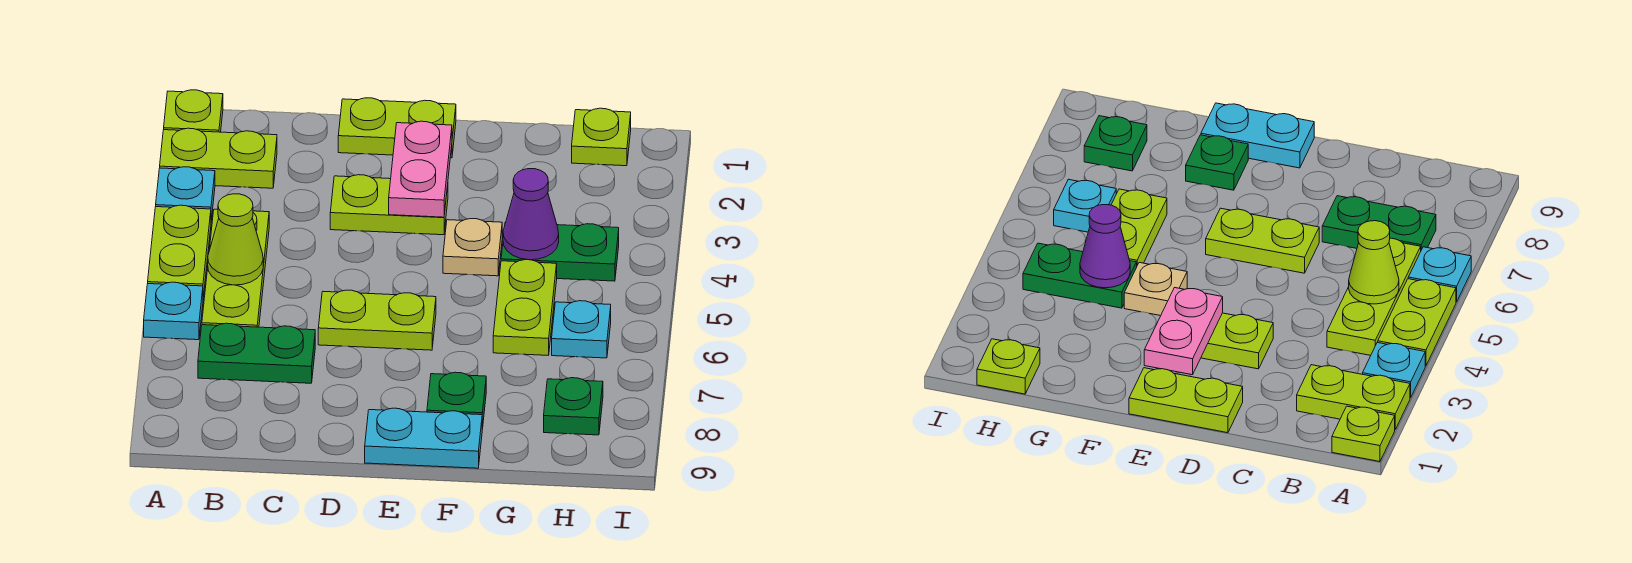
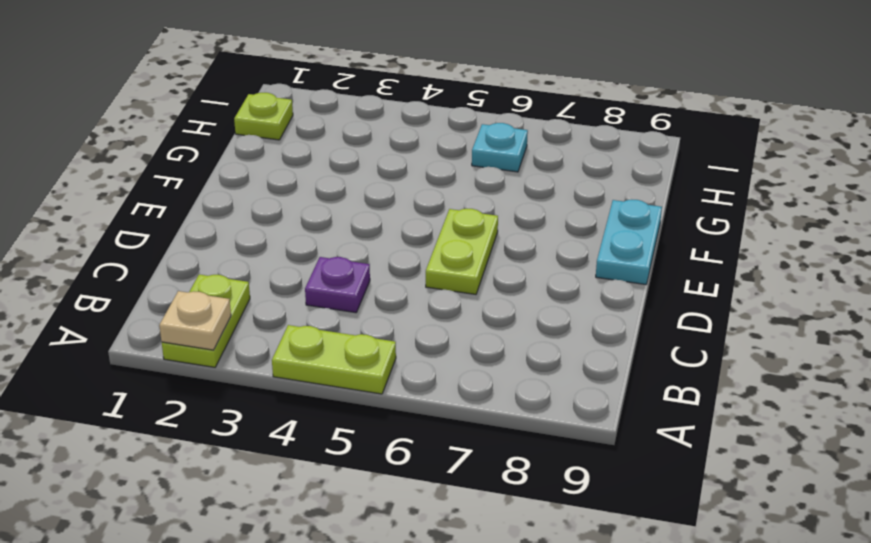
tan 1x1 plate [159,291,231,350] -> tan 1x1 plate moved to [443,219,502,276]
purple 1x1 plate [305,257,370,313] -> none
none -> lime 1x1 plate [164,90,223,132]
none -> cyan 1x1 plate [156,167,215,220]
none -> cyan 1x1 plate [144,282,203,340]

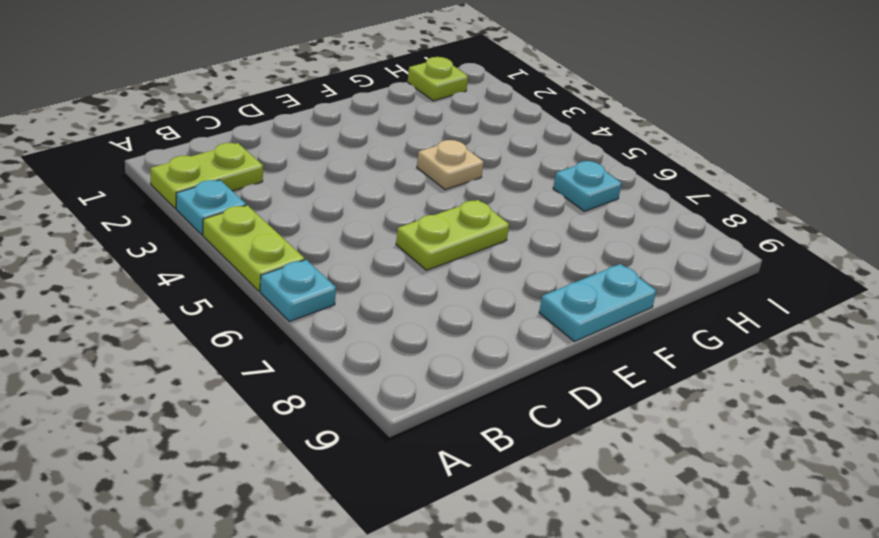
none -> lime 1x1 plate [164,90,223,132]
none -> lime 1x3 plate [202,209,269,327]
none -> green 1x2 plate [198,323,315,383]

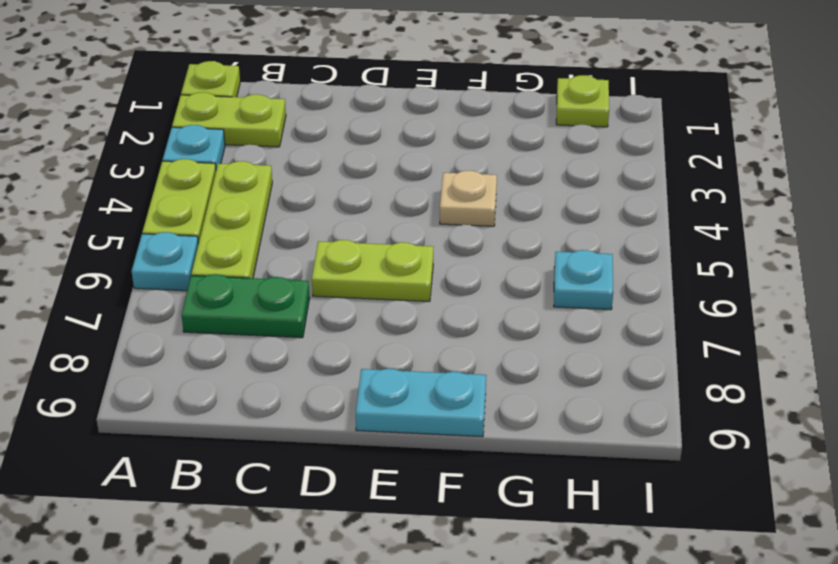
none -> lime 1x2 plate [338,98,456,158]
none -> lime 1x2 plate [330,175,448,235]
none -> green 1x1 plate [427,372,486,429]

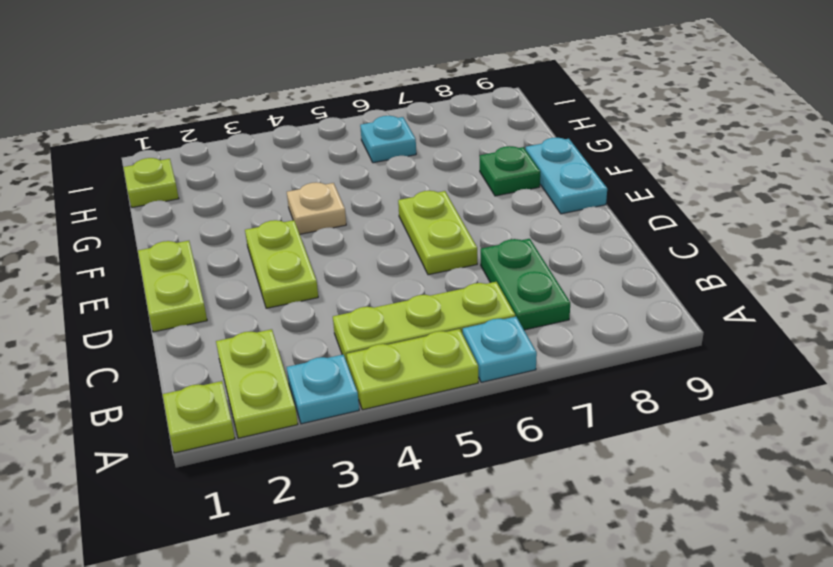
none -> green 1x2 plate [501,222,619,281]
none -> lime 1x2 plate [493,260,557,355]
none -> green 1x1 plate [544,378,603,435]

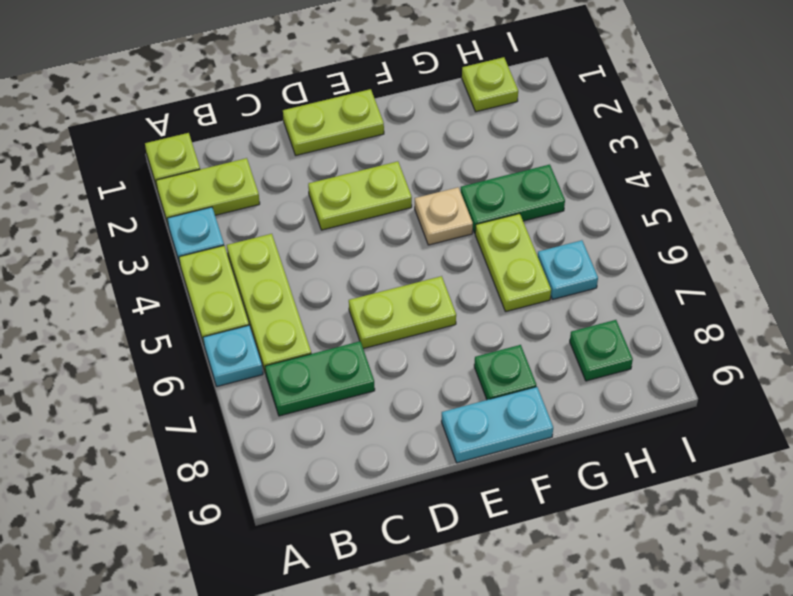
none -> lime 1x1 cone [208,194,263,285]
none -> pink 1x2 plate [389,121,452,217]
none -> purple 1x1 cone [503,169,559,260]

